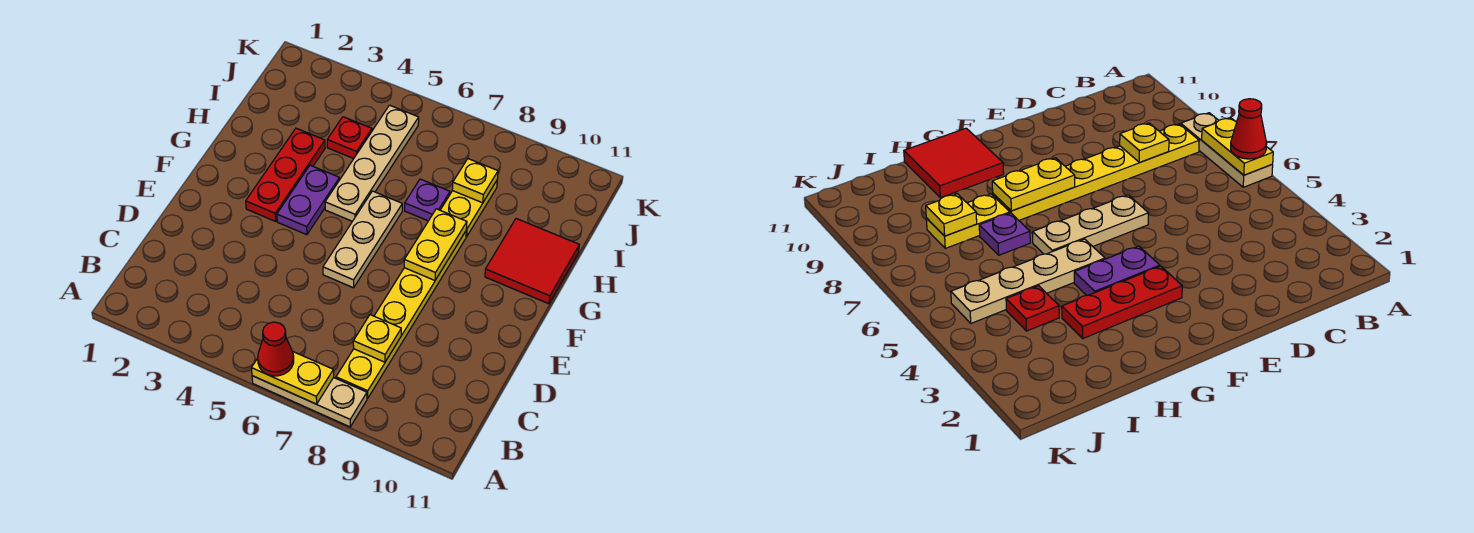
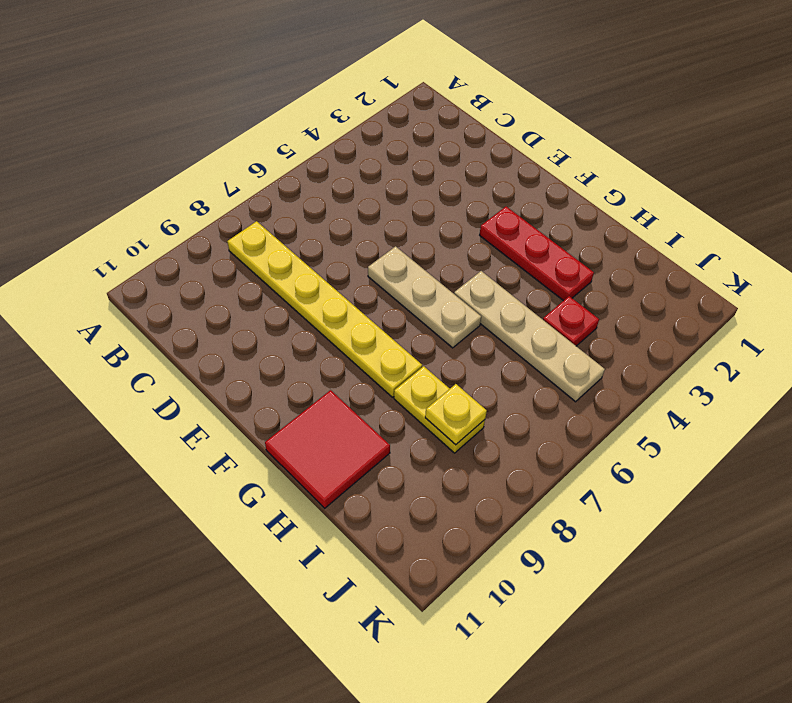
none -> tan 1x3 plate [252,376,367,427]
none -> purple 1x2 plate [277,165,340,235]
none -> purple 1x1 plate [405,179,450,221]

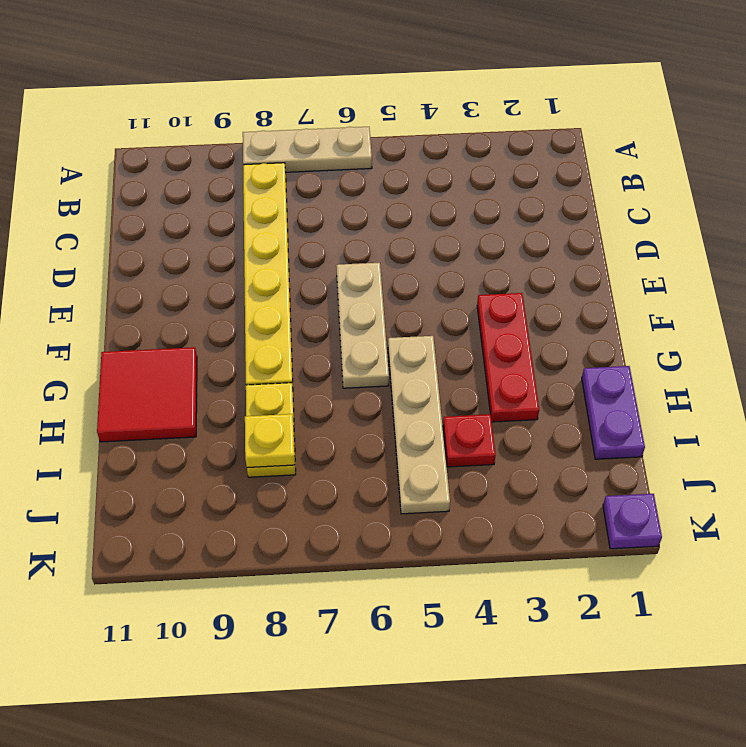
purple 1x2 plate [582,366,645,459] -> purple 1x2 plate moved to [277,165,340,235]
purple 1x1 plate [603,494,662,549] -> purple 1x1 plate moved to [405,179,450,221]
none -> yellow 1x2 plate [252,351,334,404]
none -> yellow 1x1 plate [353,315,401,362]
none -> yellow 1x2 plate [404,209,467,280]

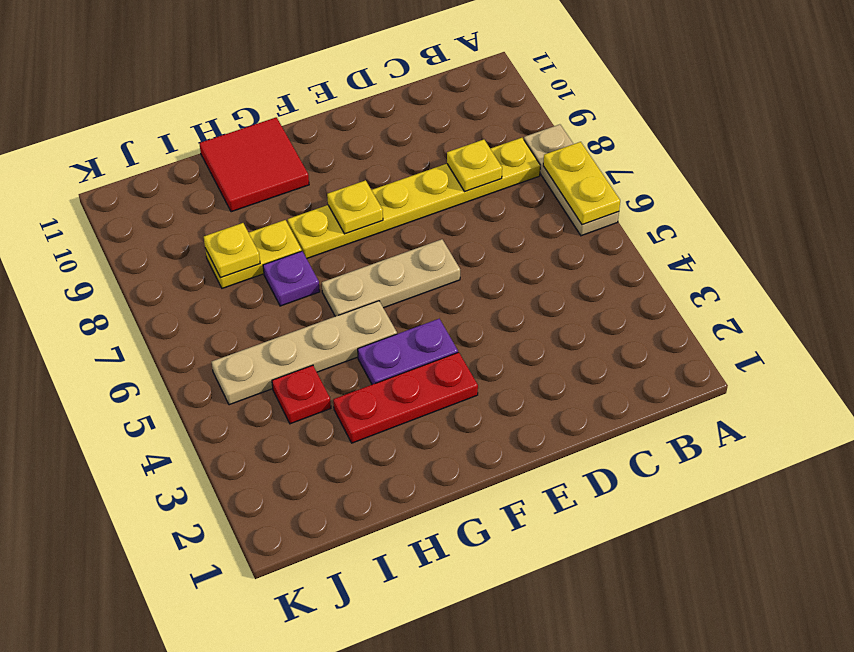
yellow 1x1 plate [327,180,383,234] -> yellow 1x2 plate [404,209,467,280]
none -> red 1x1 cone [258,322,294,376]

